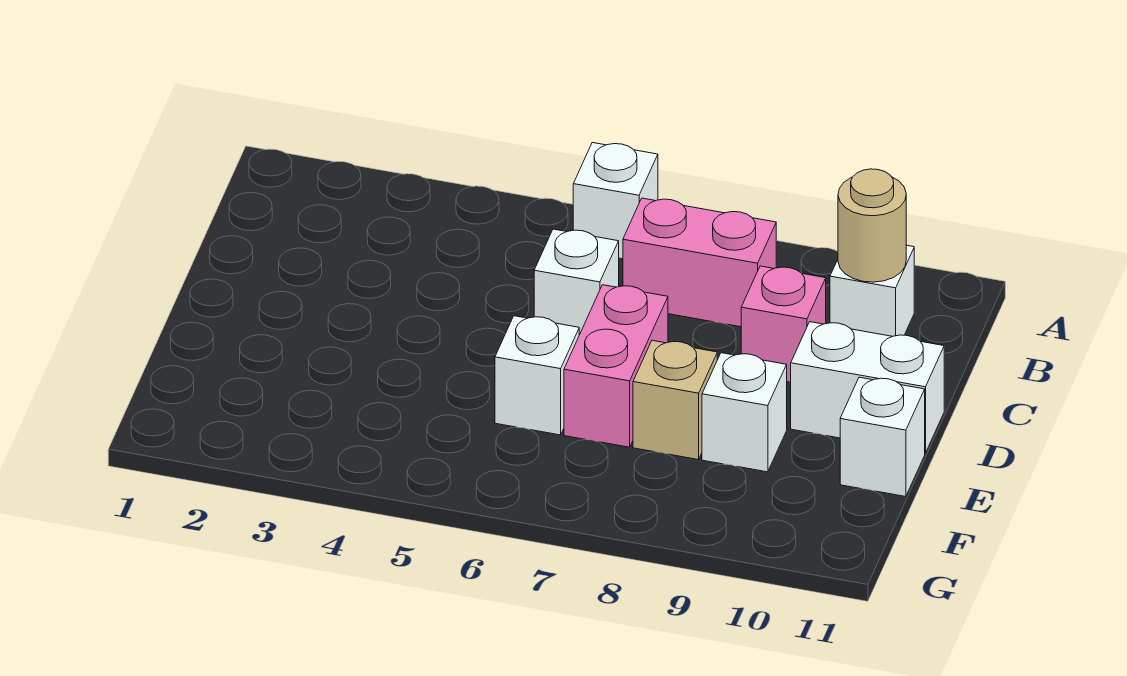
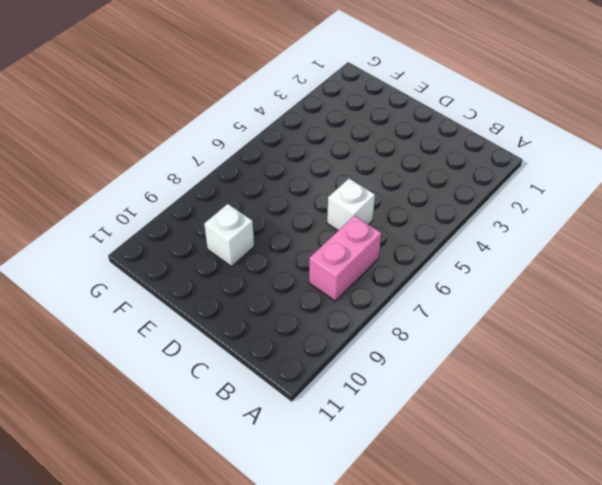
none -> white 1x1 brick [573,143,658,259]
none -> white 1x1 brick [830,245,914,336]
none -> pink 1x1 brick [741,266,826,382]

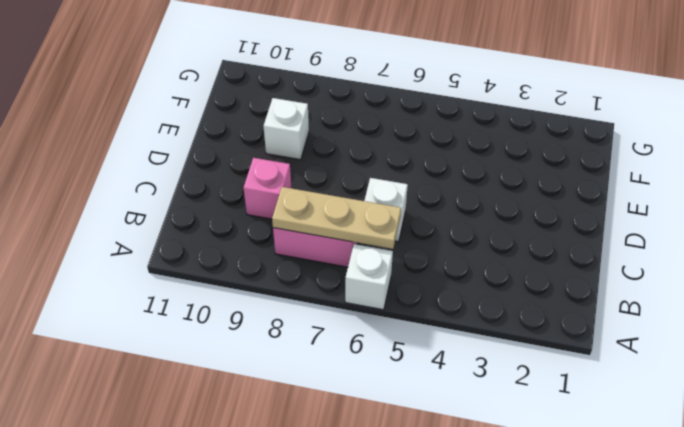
tan 1x3 plate [272,187,401,249] -> none
none -> white 1x1 brick [830,245,914,336]
none -> pink 1x2 brick [564,285,668,447]
none -> white 1x2 brick [791,322,944,453]

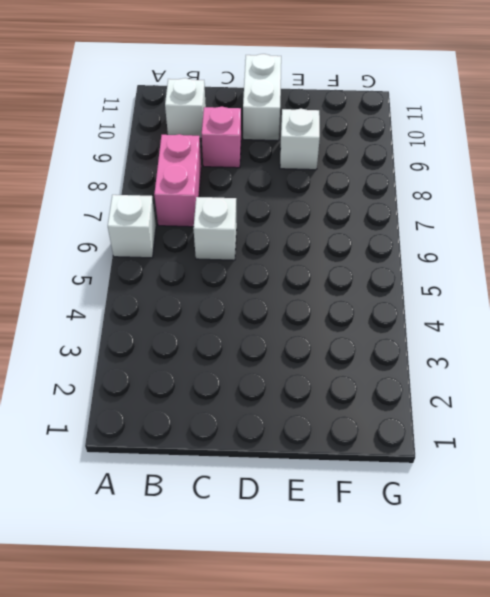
none -> pink 1x2 brick [564,285,668,447]
none -> white 1x1 brick [495,316,579,435]
none -> tan 1x1 brick [633,340,717,460]

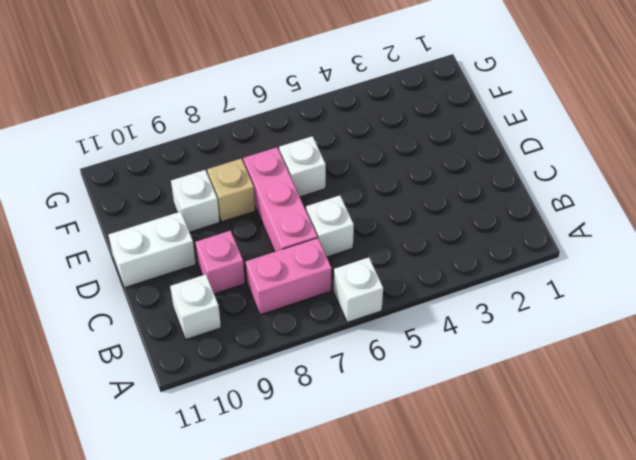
pink 1x3 brick [243,147,317,252] -> pink 1x2 brick [564,285,668,447]
none -> white 1x1 brick [840,377,925,497]
none -> tan 1x1 round brick [838,169,906,282]

